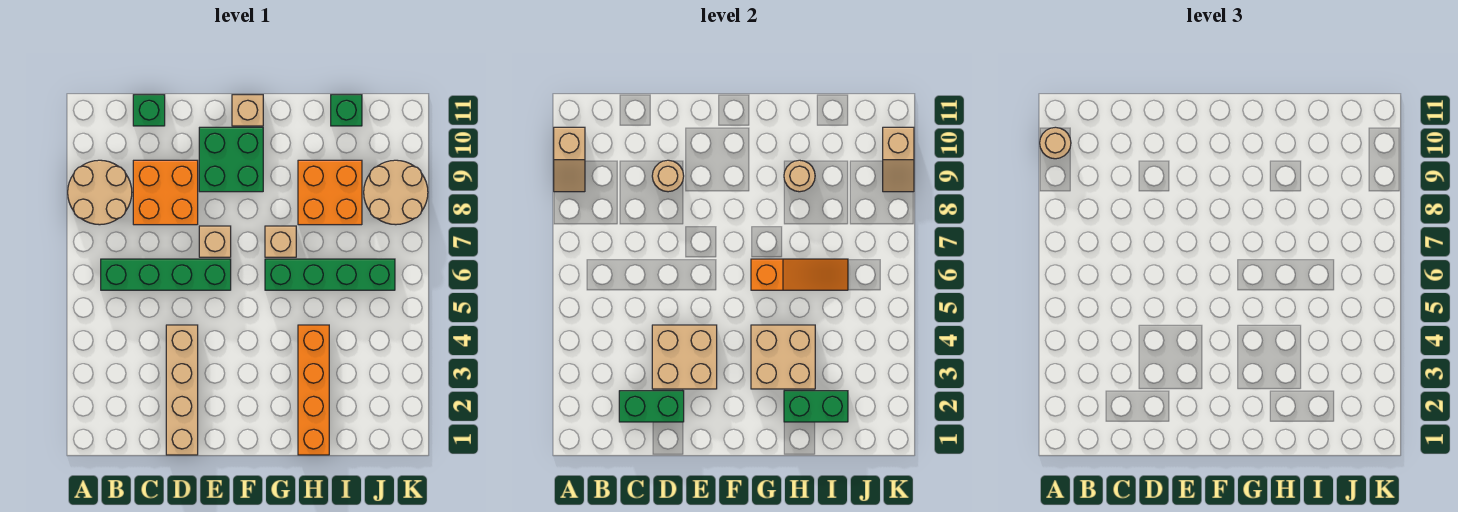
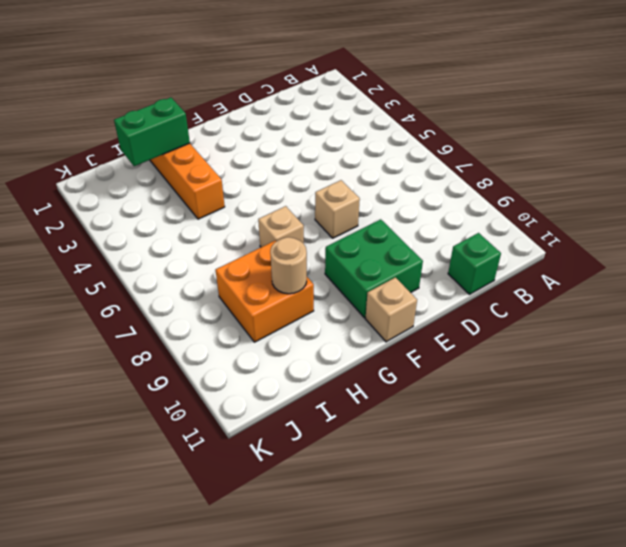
none -> tan 2x2 round brick [68,160,132,225]
none -> green 1x4 brick [101,259,231,290]
none -> orange 2x2 brick [133,160,198,225]

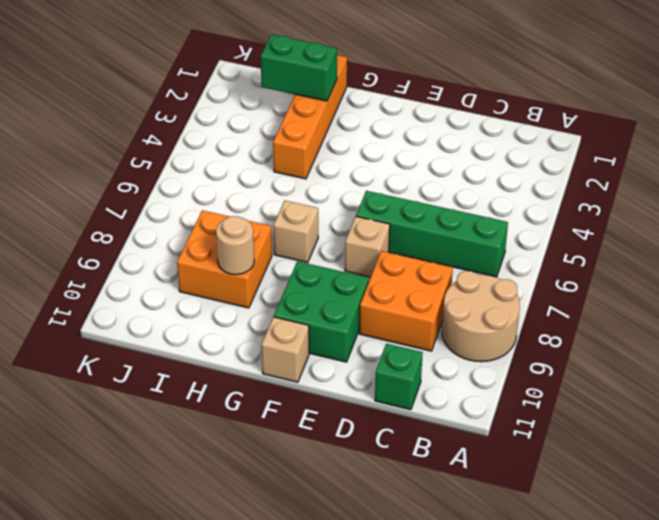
none -> tan 1x4 brick [166,325,198,455]
none -> green 1x4 brick [265,259,395,290]
none -> green 1x1 brick [331,95,362,126]

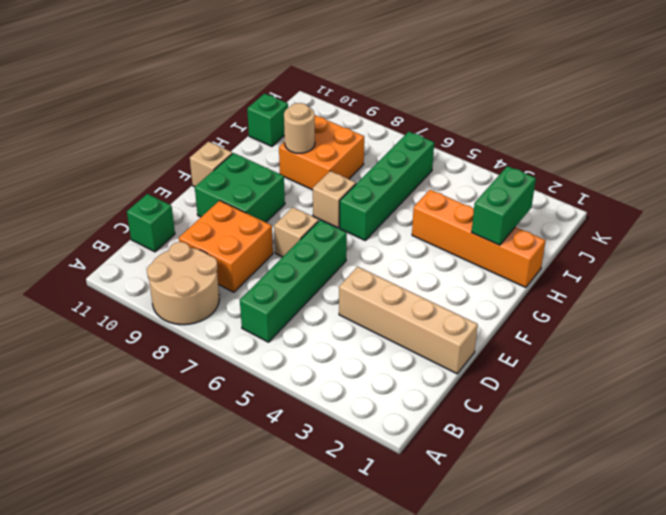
none -> tan 2x2 round brick [364,160,428,225]
none -> tan 1x2 slope [554,127,585,192]
none -> green 1x2 brick [619,391,684,422]

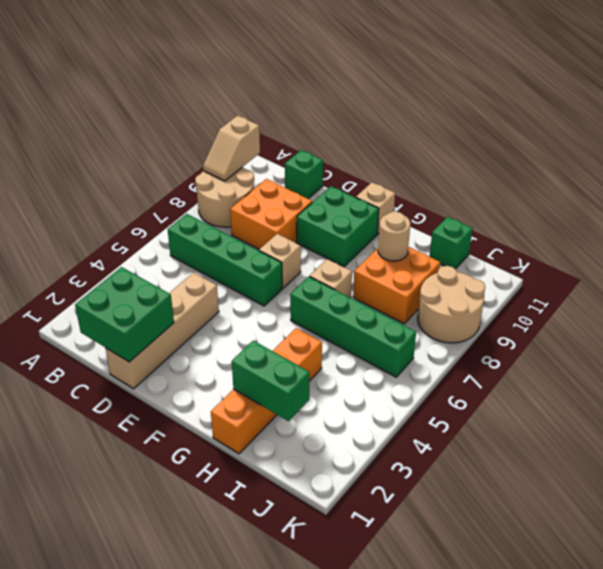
green 2x2 brick [75,267,174,362] -> green 1x2 brick [619,391,684,422]
none -> tan 2x2 brick [652,325,717,389]
none -> tan 1x1 round brick [652,160,684,192]
none -> tan 2x2 brick [751,325,815,389]

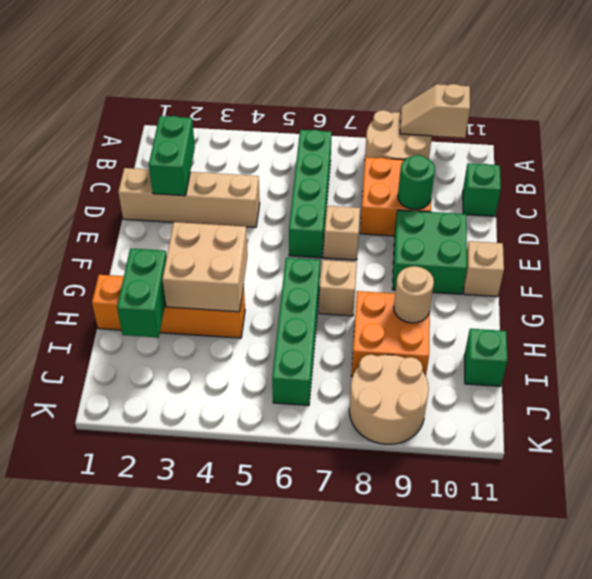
green 1x1 round brick [398,155,435,209] -> tan 1x1 round brick [652,160,684,192]
none -> tan 2x2 brick [652,325,717,389]
none -> orange 1x3 slope [751,259,848,290]
none -> tan 1x2 slope [883,127,914,192]

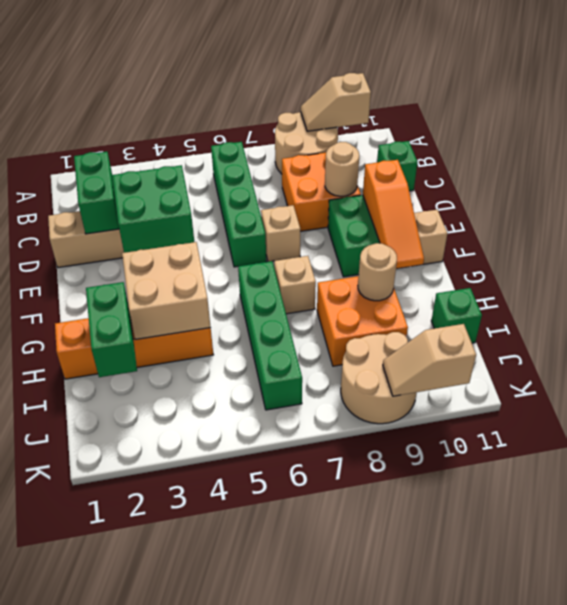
green 2x2 brick [112,165,194,253] -> tan 2x2 brick [652,325,717,389]
orange 1x3 slope [363,160,424,269] -> orange 1x3 slope moved to [751,259,848,290]
none -> tan 1x1 round brick [1040,127,1071,159]

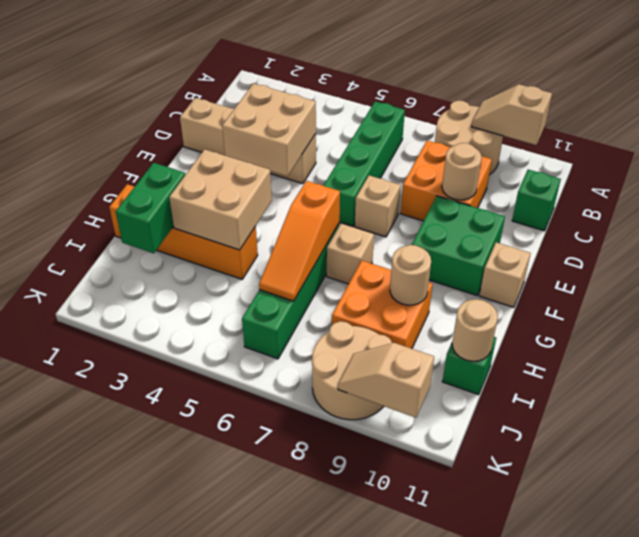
tan 1x1 round brick [452,299,498,361] -> tan 1x1 round brick moved to [1040,127,1071,159]
none -> green 1x2 brick [619,391,684,422]

